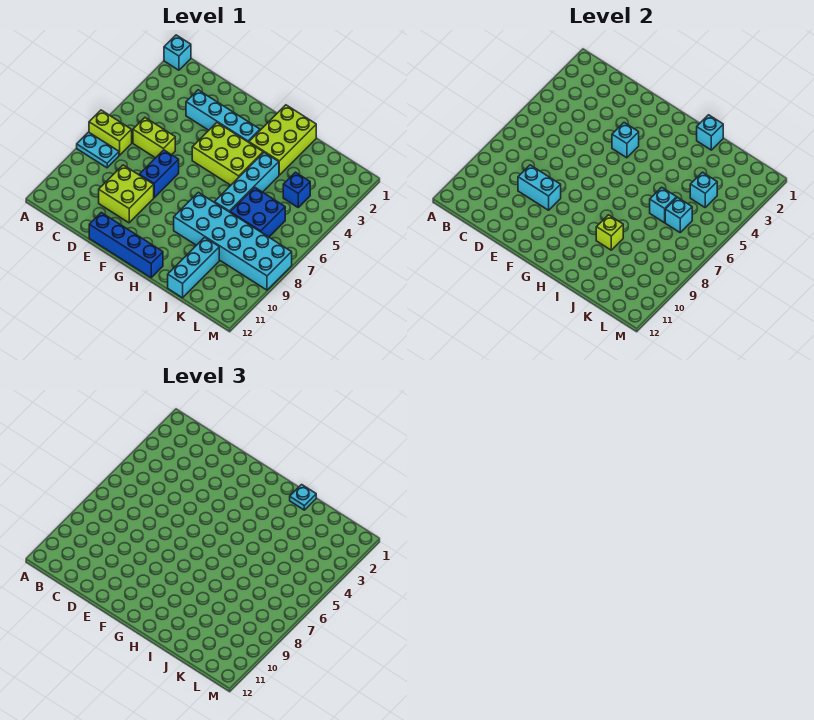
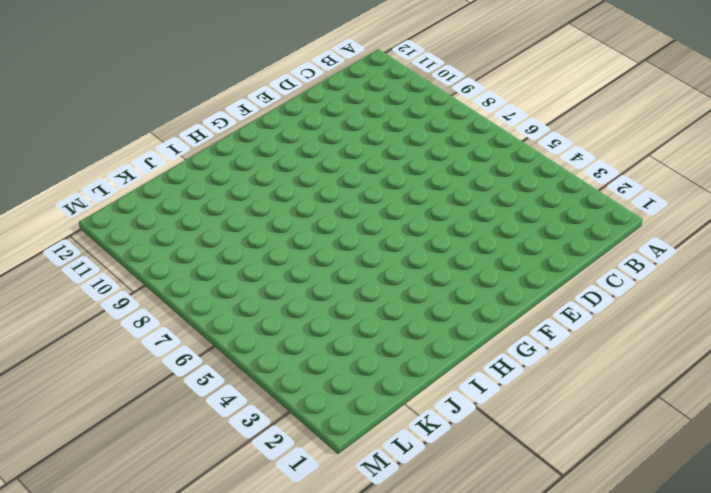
none -> cyan 1x1 brick [164,35,191,70]
none -> lime 1x2 brick [89,110,132,155]
none -> cyan 1x2 plate [77,132,119,168]

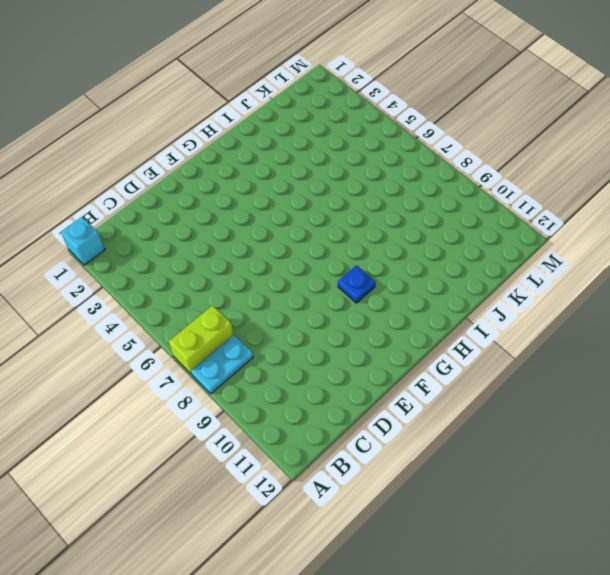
blue 1x1 plate [338,265,376,303] -> none
none -> lime 1x2 brick [133,118,175,158]
none -> cyan 1x4 brick [186,90,260,142]
none -> lime 2x2 brick [99,165,154,223]

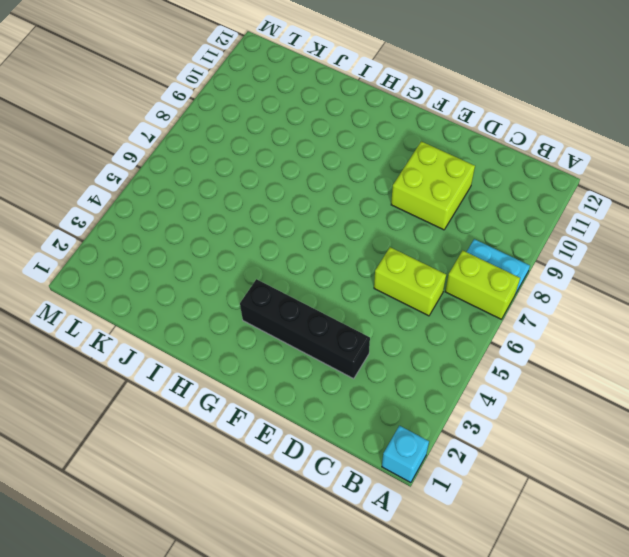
black 1x4 brick [240,279,370,379] -> cyan 1x4 brick [186,90,260,142]
none -> blue 1x2 brick [139,150,179,198]
none -> blue 1x4 brick [89,213,163,278]
none -> lime 2x3 brick [192,123,263,185]

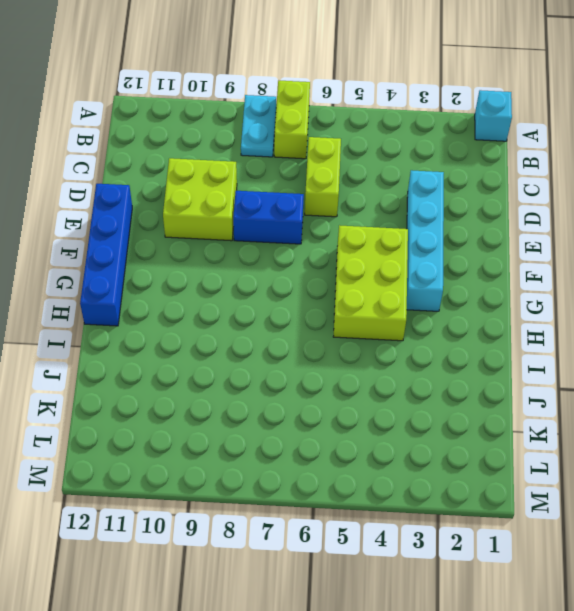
none -> lime 2x3 brick [249,105,316,175]
none -> cyan 2x6 brick [174,192,292,290]
none -> cyan 1x4 brick [215,153,279,212]

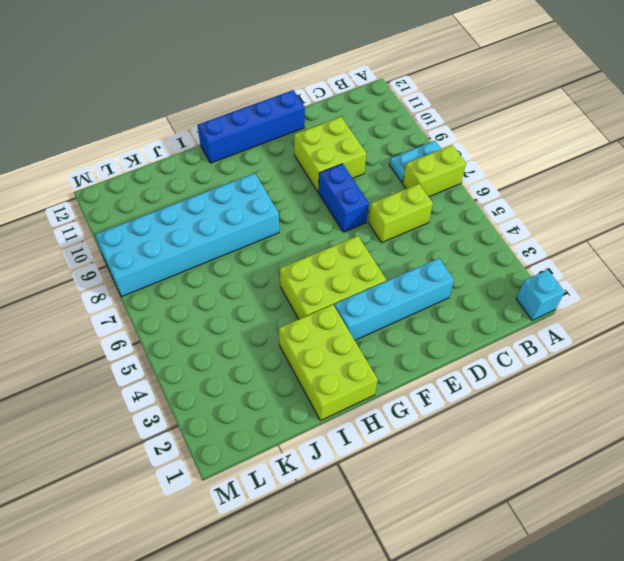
none -> cyan 1x4 brick [215,153,279,212]
none -> blue 2x2 brick [230,187,285,237]
none -> cyan 1x3 brick [168,237,219,298]

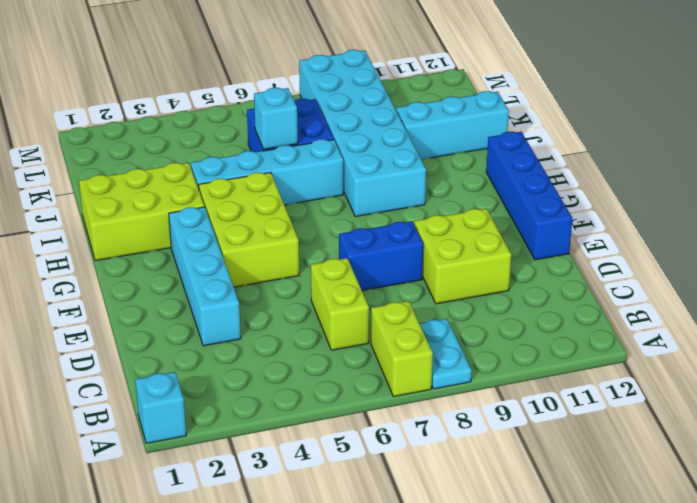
none -> blue 1x1 brick [283,172,310,207]
none -> cyan 1x2 brick [518,165,561,210]
none -> cyan 1x1 brick [612,123,639,158]

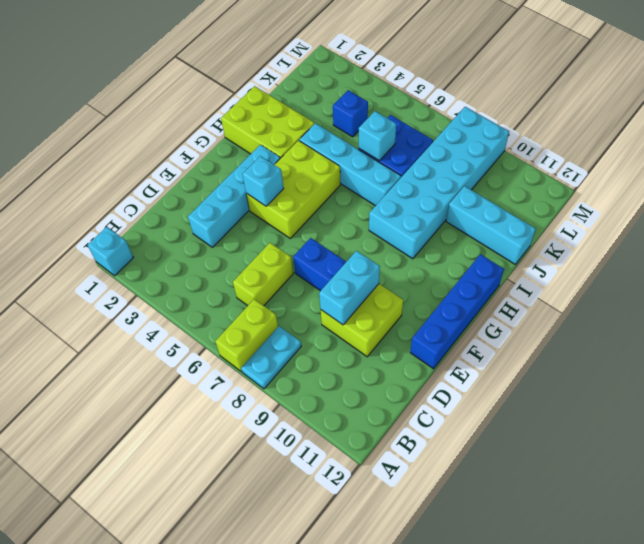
none -> cyan 1x1 brick [697,115,723,150]
none -> lime 1x1 brick [596,215,623,250]
none -> cyan 1x1 brick [690,172,717,207]

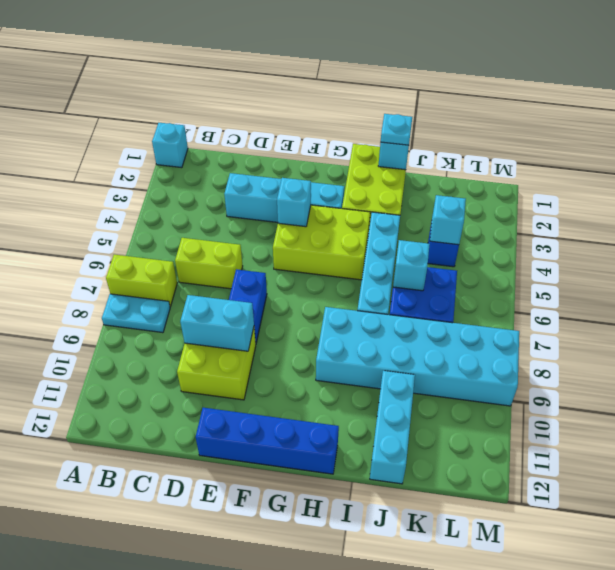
none -> lime 1x1 brick [596,215,623,250]
none -> cyan 1x1 brick [665,197,692,232]

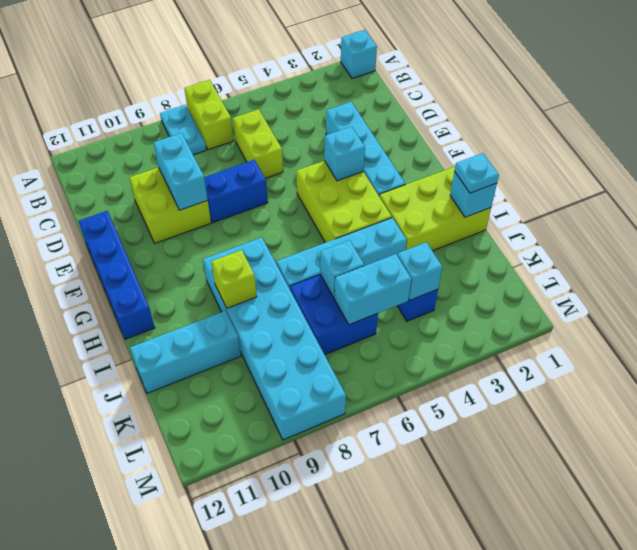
cyan 1x2 brick [335,254,411,325] -> cyan 1x1 brick [665,197,692,232]

